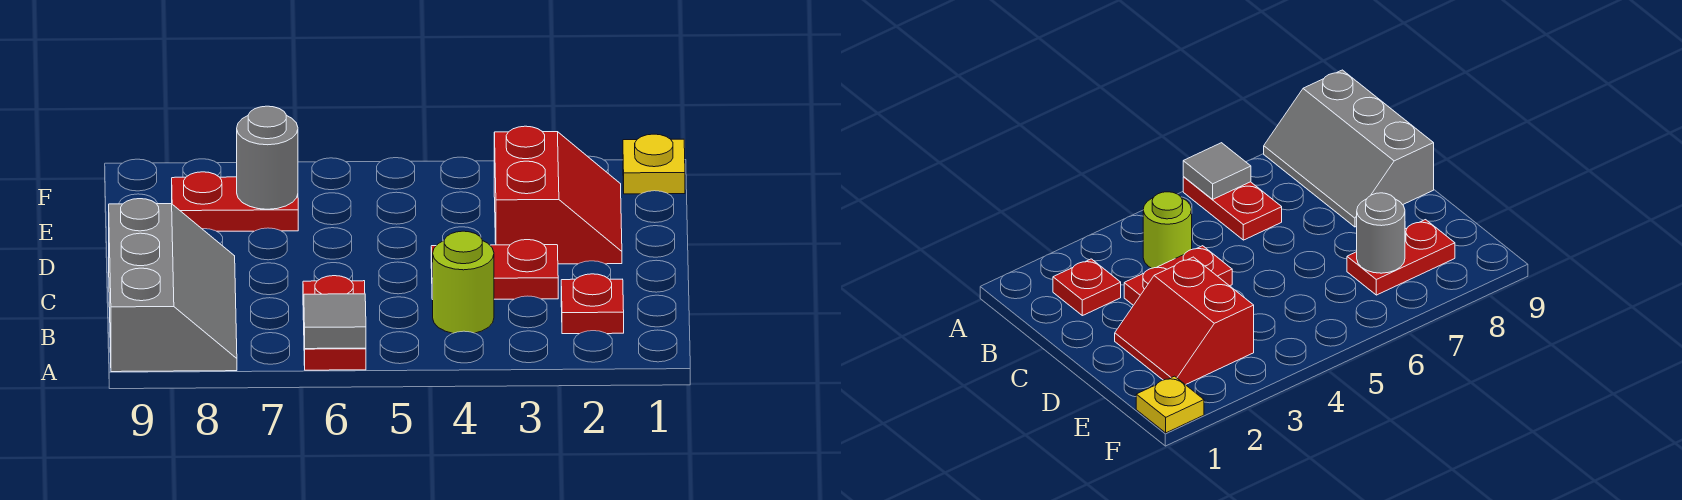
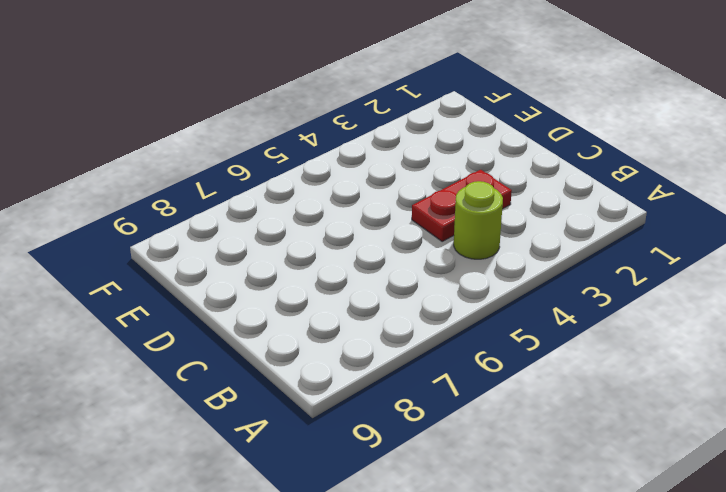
none -> red 1x2 plate [303,276,366,370]
none -> grey 2x3 slope [109,199,237,372]

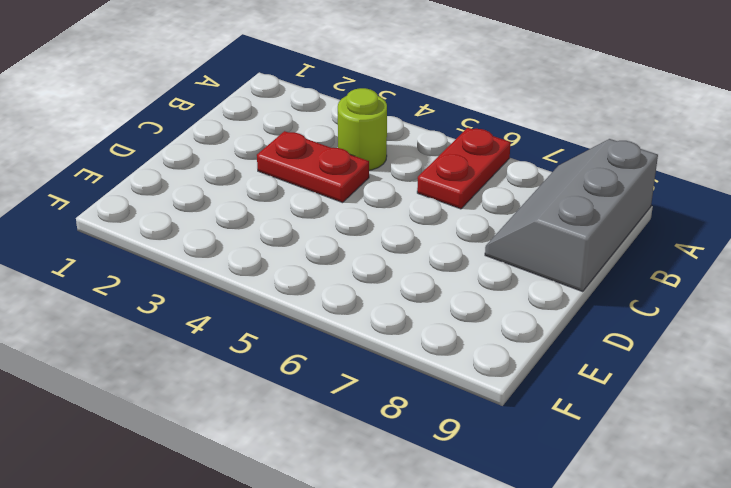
none -> red 1x1 plate [561,274,624,334]
none -> red 2x2 slope [494,126,622,264]

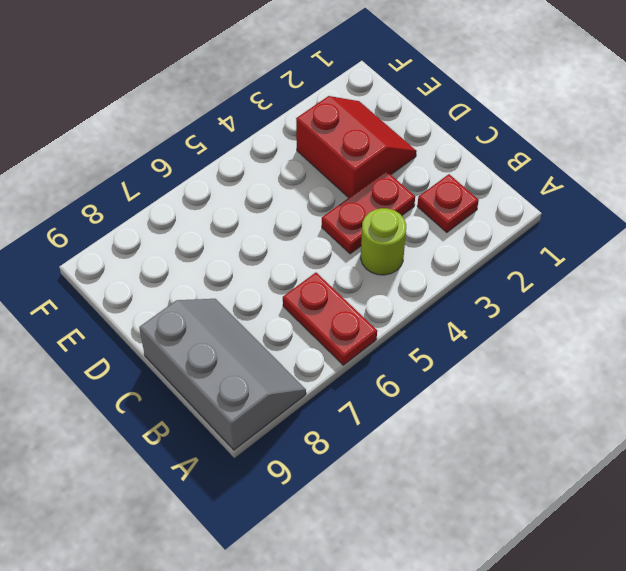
none -> red 1x2 plate [172,172,298,231]
none -> yellow 1x1 plate [623,134,685,194]

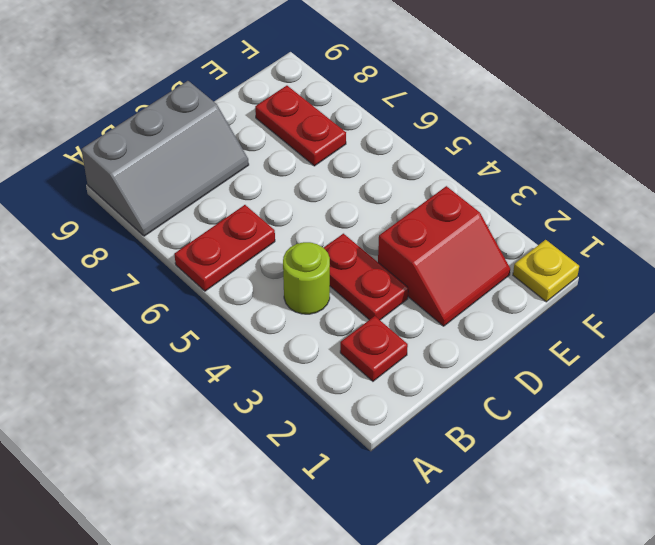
none -> grey 1x1 tile [304,294,366,349]
none -> grey 1x1 round brick [237,106,298,209]

